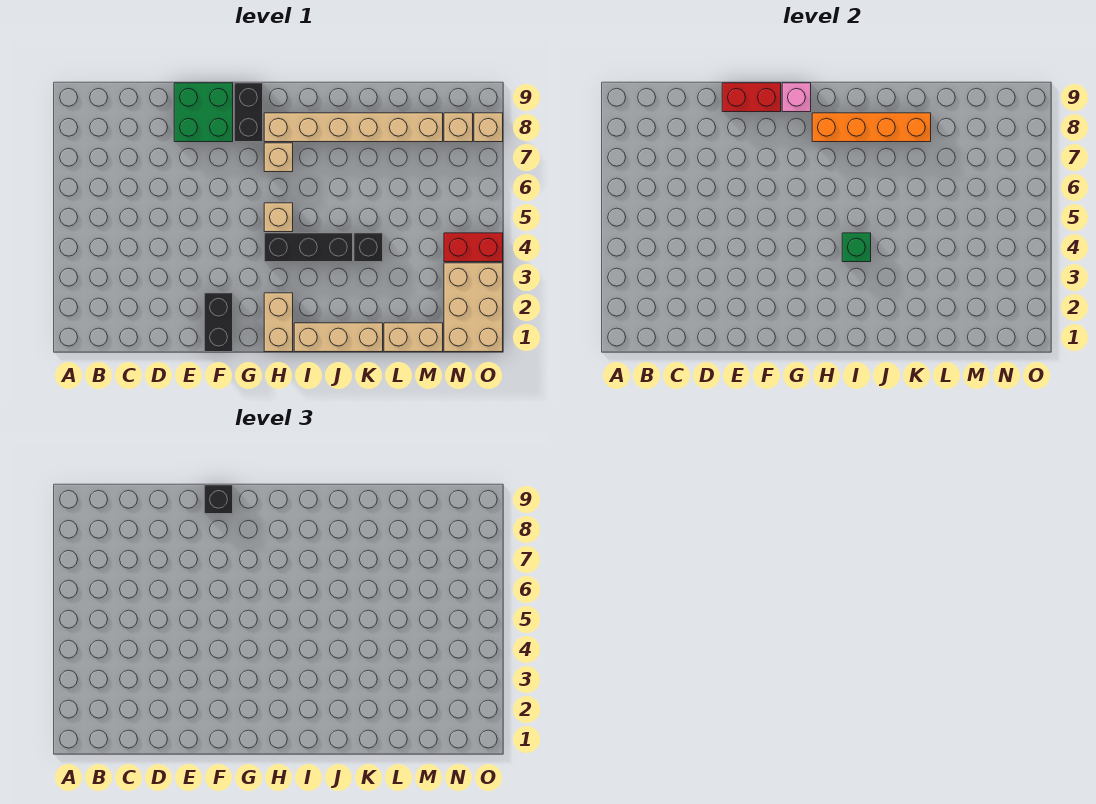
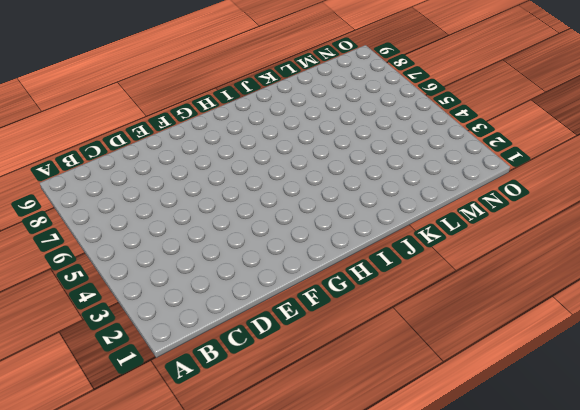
none -> green 2x2 brick [174,83,233,142]
none -> black 1x2 brick [204,293,233,352]
none -> black 1x2 brick [234,83,263,142]

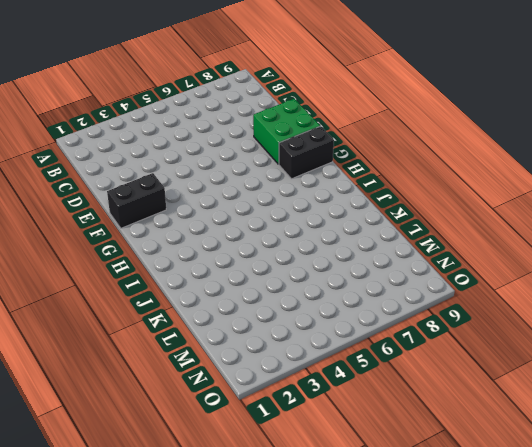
none -> tan 1x2 brick [264,293,293,352]
none -> black 1x3 brick [264,233,353,262]
none -> tan 1x1 brick [264,203,293,232]

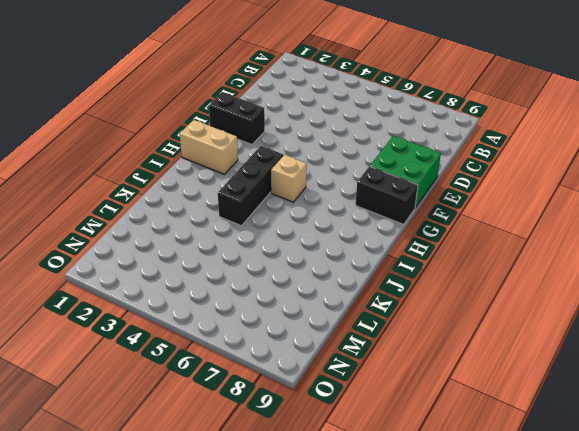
none -> tan 1x1 brick [264,143,293,172]
none -> tan 1x6 brick [264,113,443,142]
none -> tan 1x3 brick [294,323,383,352]

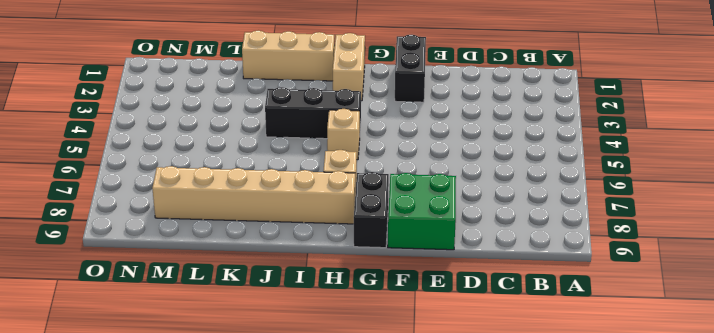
none -> black 1x1 brick [354,233,383,262]
none -> tan 1x2 brick [384,323,443,352]
none -> tan 2x3 brick [444,263,503,352]

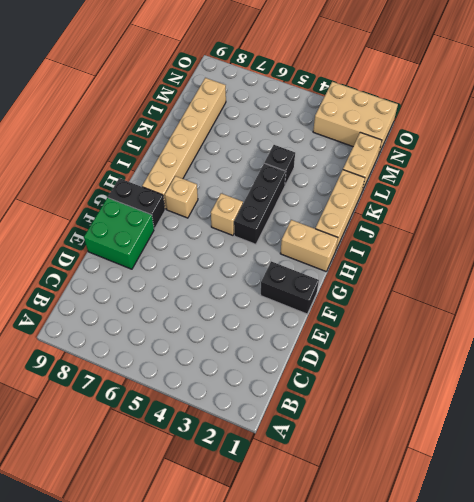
none -> red 1x2 brick [444,233,503,262]
none -> tan 1x1 brick [444,113,473,142]
none -> tan 1x1 brick [474,113,503,142]

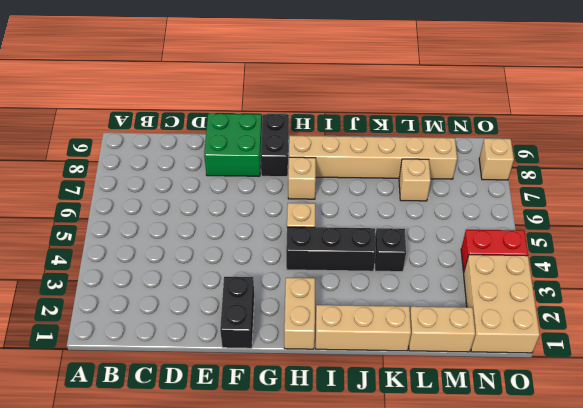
tan 1x1 brick [399,159,431,201] -> tan 1x1 brick moved to [444,113,473,142]
none -> red 1x2 brick [722,83,781,112]
none -> pink 1x1 brick [782,83,811,112]
none -> orange 1x4 brick [812,113,931,142]

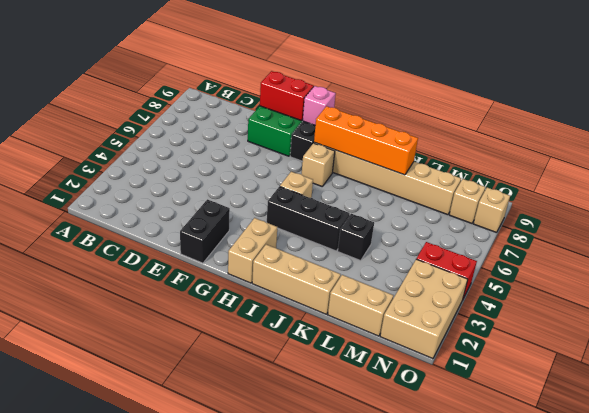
none -> green 1x1 brick [842,233,871,262]
none -> black 1x1 brick [204,485,233,514]

